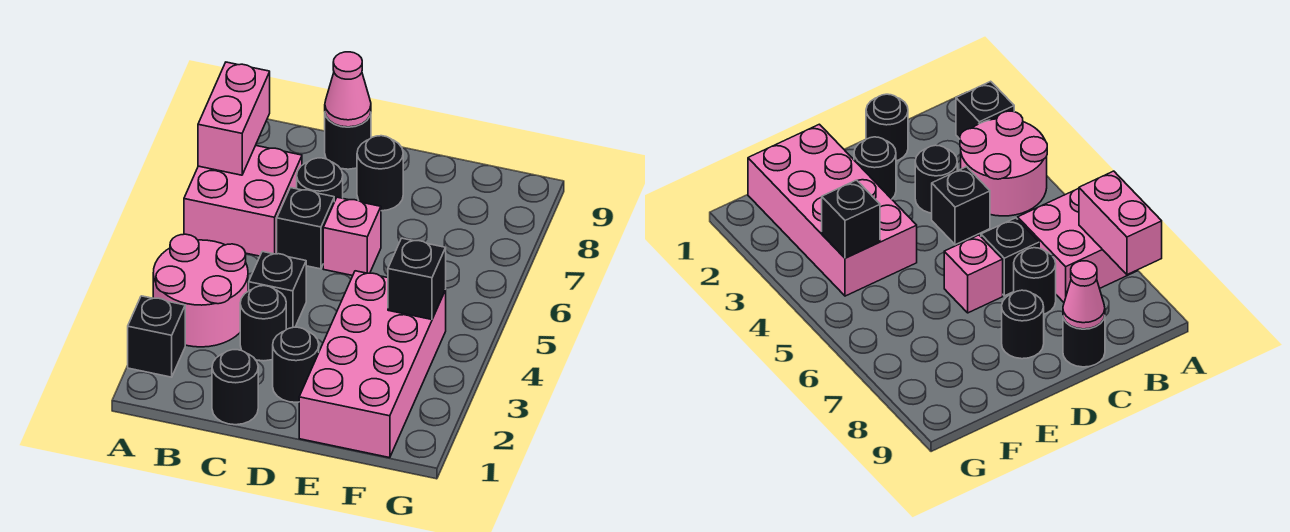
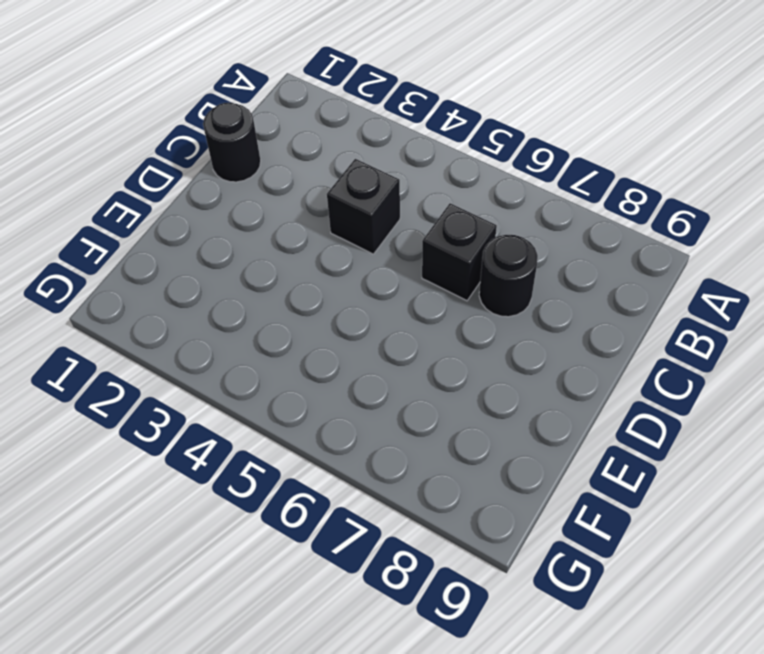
none -> black 1x1 brick [128,296,185,377]
none -> pink 2x2 round brick [153,234,248,347]
none -> pink 2x2 brick [184,145,302,256]

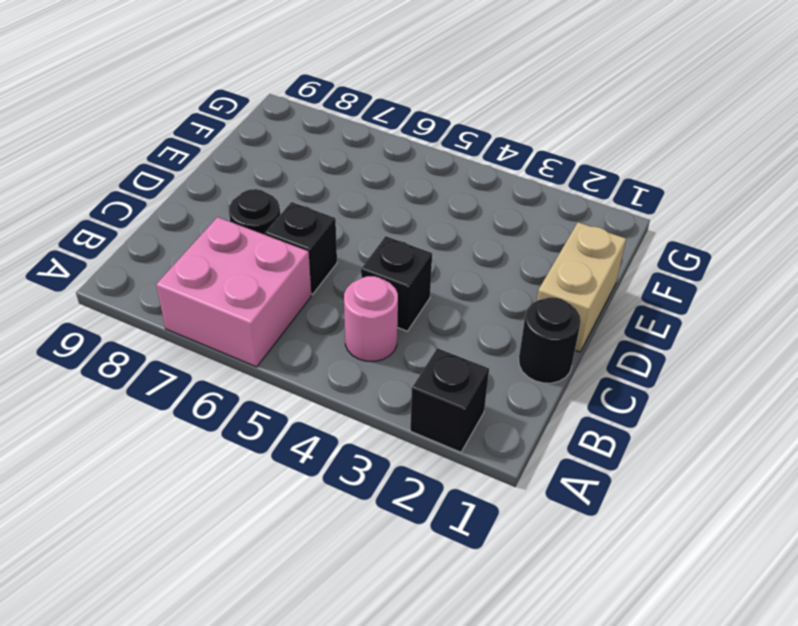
pink 1x1 round brick [344,276,398,361] -> pink 2x2 round brick [153,234,248,347]
tan 1x2 brick [537,222,626,352] -> pink 2x4 brick [299,271,446,458]
none -> black 1x1 round brick [240,286,286,361]
none -> black 1x1 round brick [325,113,371,169]
none -> black 1x1 round brick [273,327,319,402]

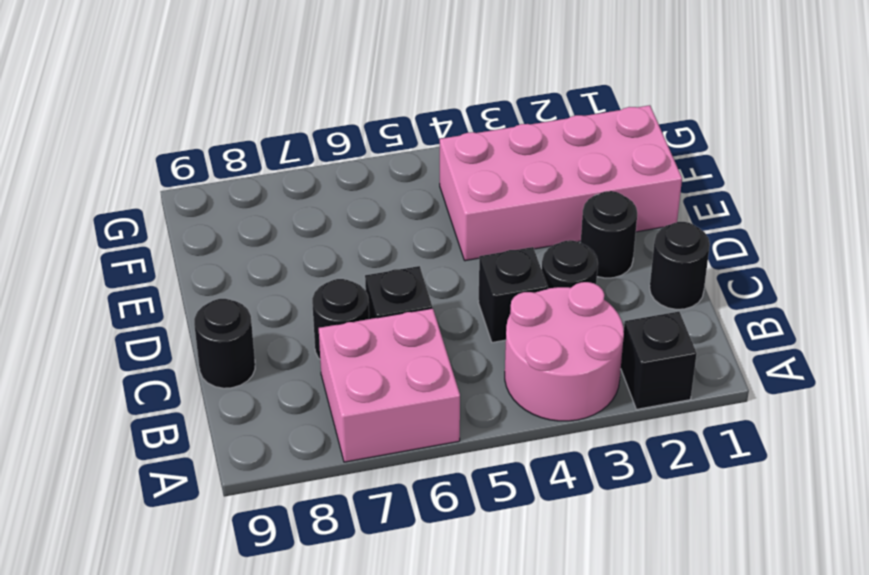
none -> pink 1x1 brick [323,197,381,276]
none -> black 1x1 round brick [357,136,403,211]
none -> pink 1x2 brick [198,62,270,175]

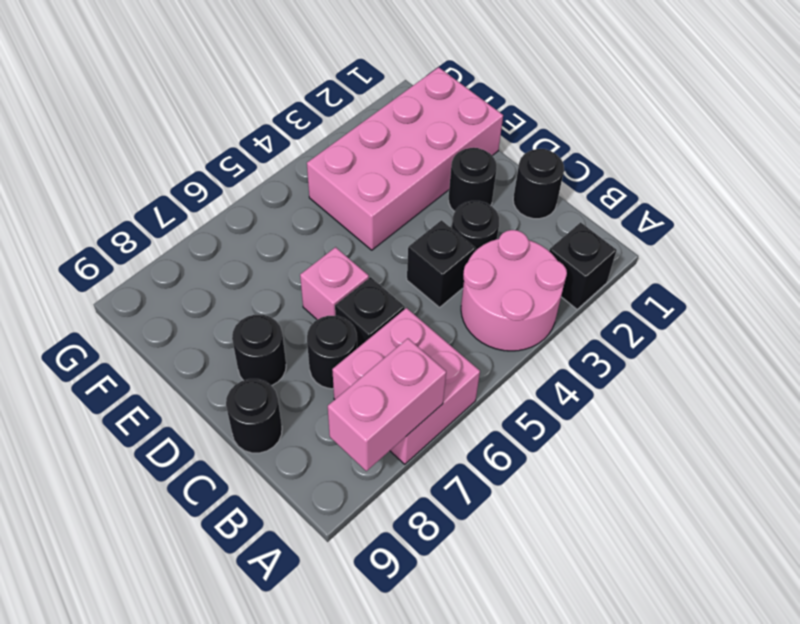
none -> pink 1x1 cone [325,52,371,127]
none -> black 1x1 brick [388,238,446,320]

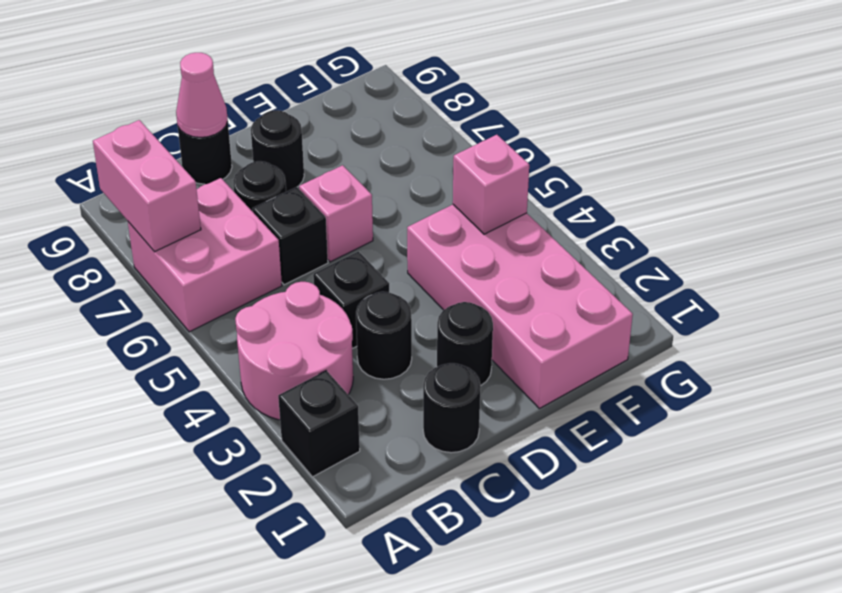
pink 1x1 brick [453,135,529,234] -> black 1x1 brick [388,238,446,320]

